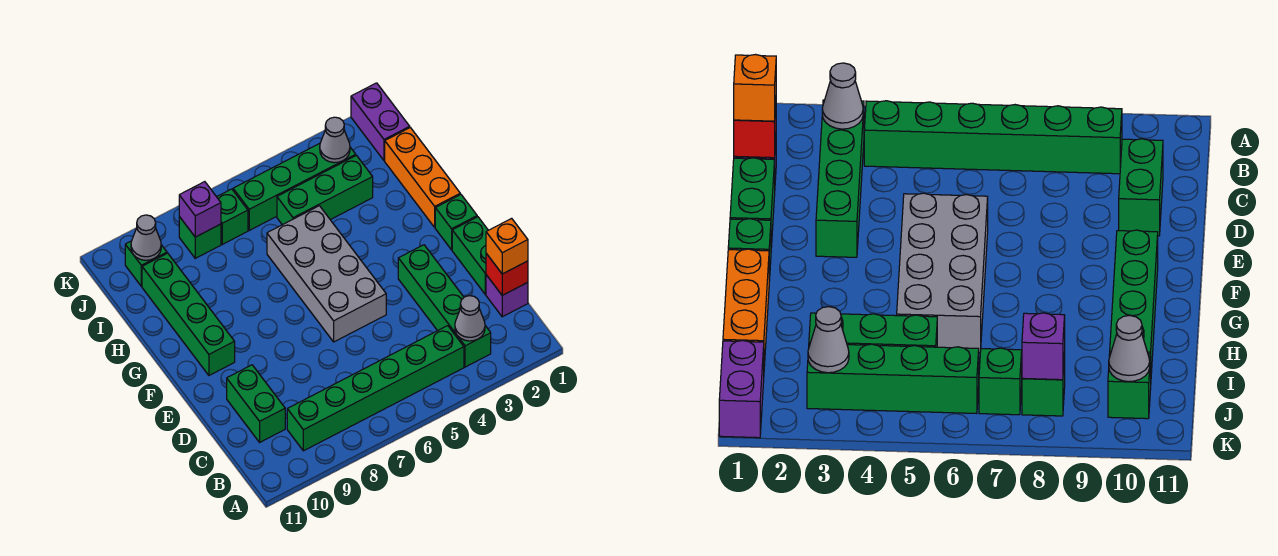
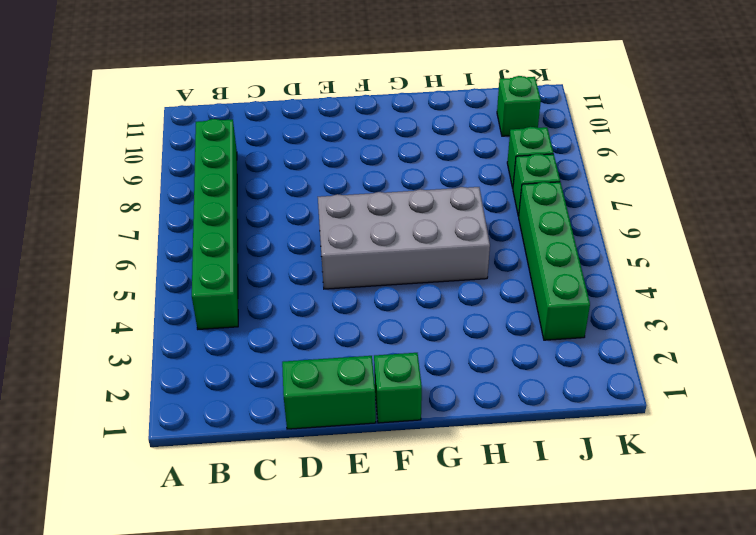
none -> green 1x4 brick [398,245,491,367]
none -> purple 1x1 brick [486,275,528,317]
none -> green 1x2 brick [227,365,285,442]

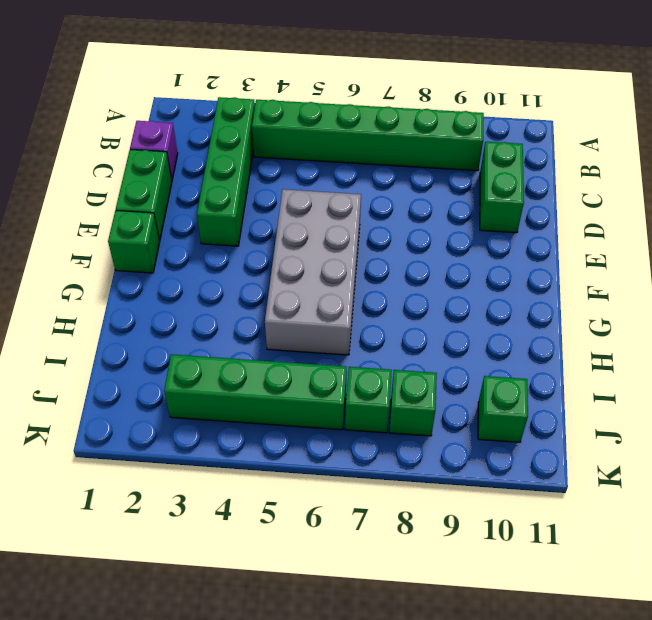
none -> green 1x4 brick [142,253,235,375]
none -> orange 1x3 brick [385,128,460,227]
none -> green 1x3 brick [277,156,373,225]

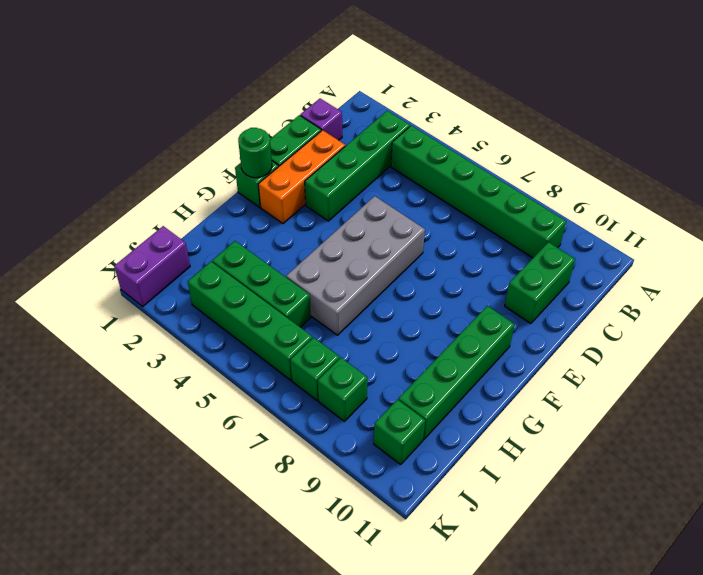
orange 1x3 brick [258,130,345,224] -> orange 1x3 brick moved to [385,128,460,227]
green 1x1 round brick [238,128,272,178] -> none
none -> grey 1x1 cone [455,296,485,341]
none -> red 1x1 brick [486,253,528,295]
none -> grey 1x1 cone [320,117,350,163]

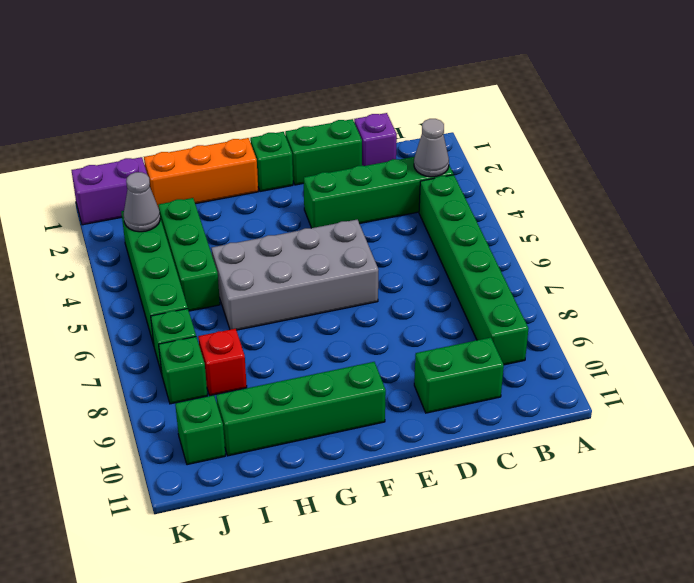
red 1x1 brick [198,329,247,396] -> red 1x1 brick moved to [486,253,528,295]
none -> purple 1x1 brick [179,182,221,237]
none -> grey 1x1 cone [131,215,161,260]
none -> orange 1x1 brick [486,218,528,274]

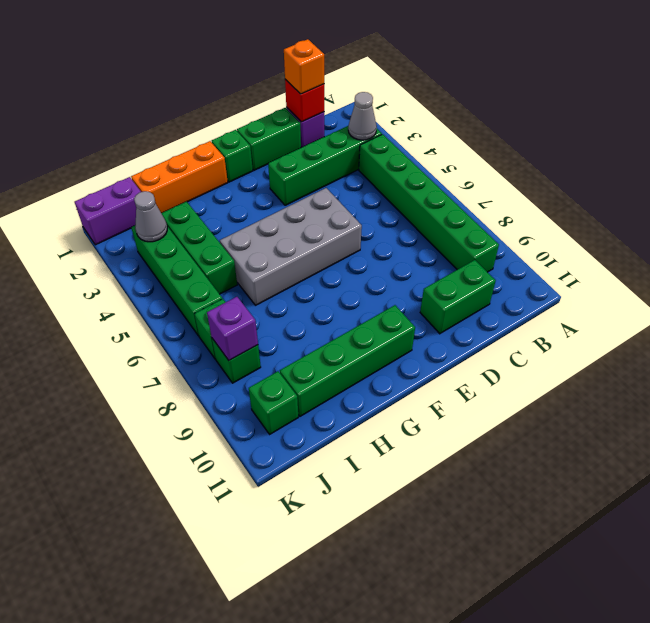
none -> grey 1x1 cone [131,215,161,260]

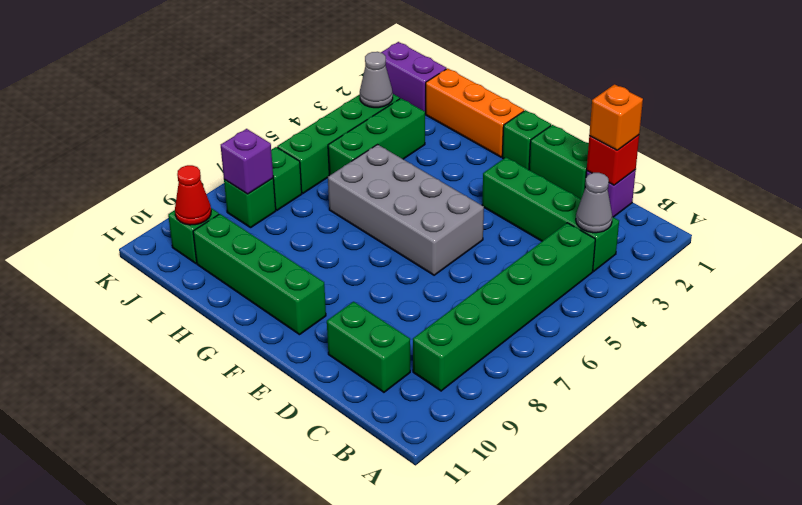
red 1x1 cone [175,165,211,225] -> grey 1x1 cone [131,215,161,260]

